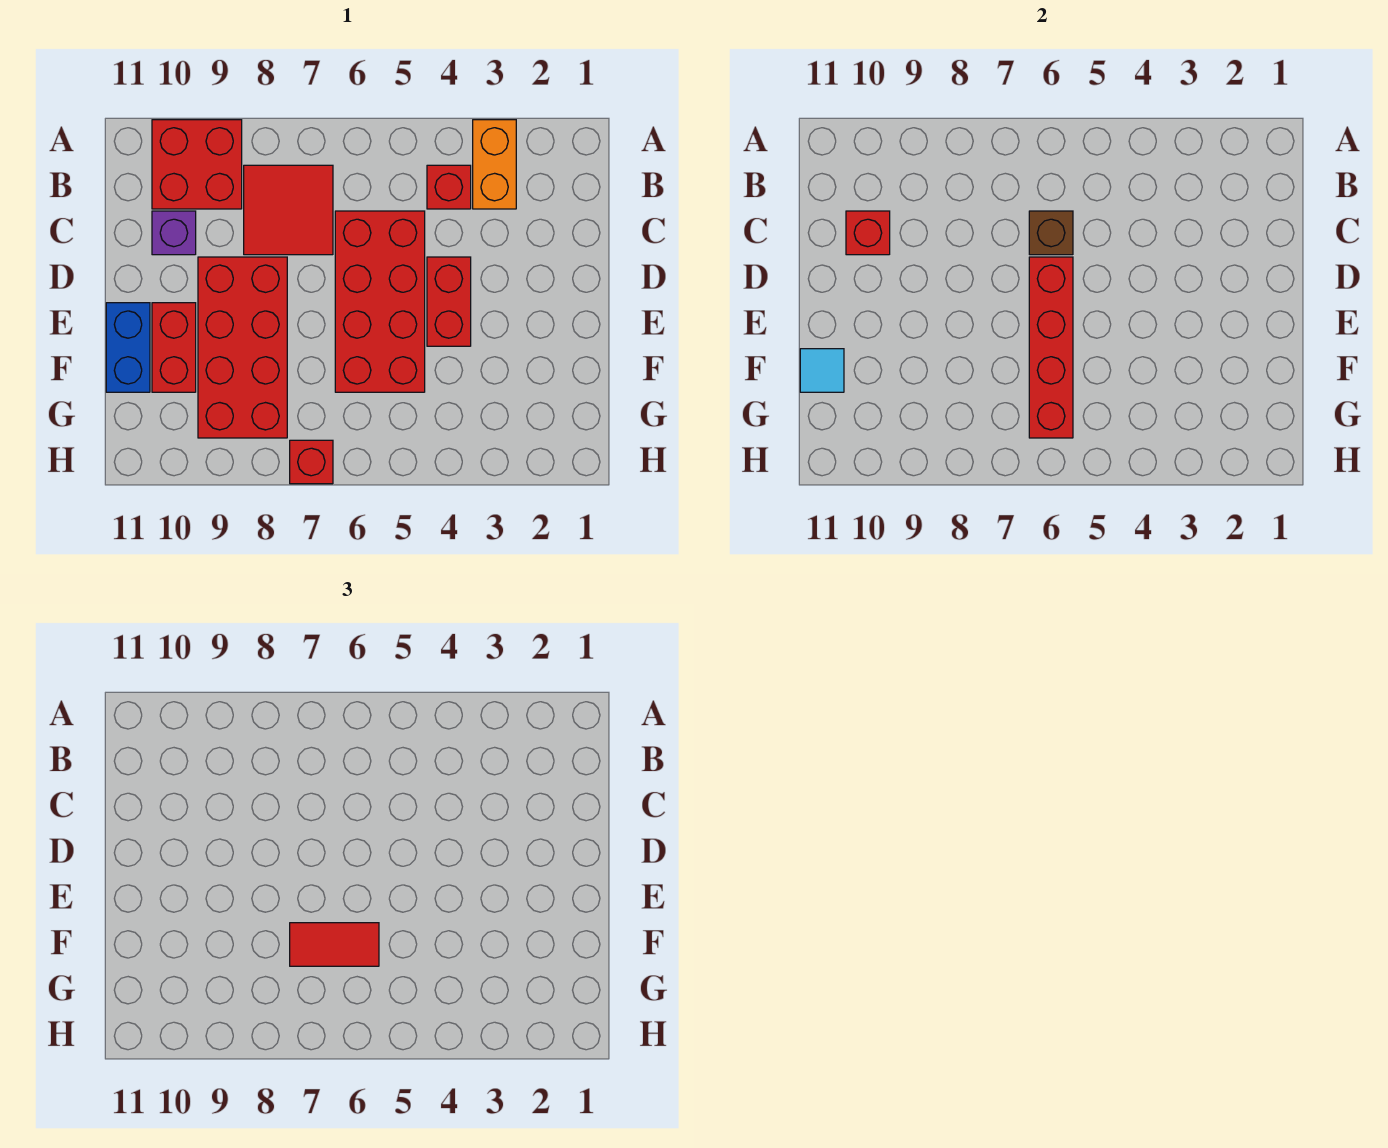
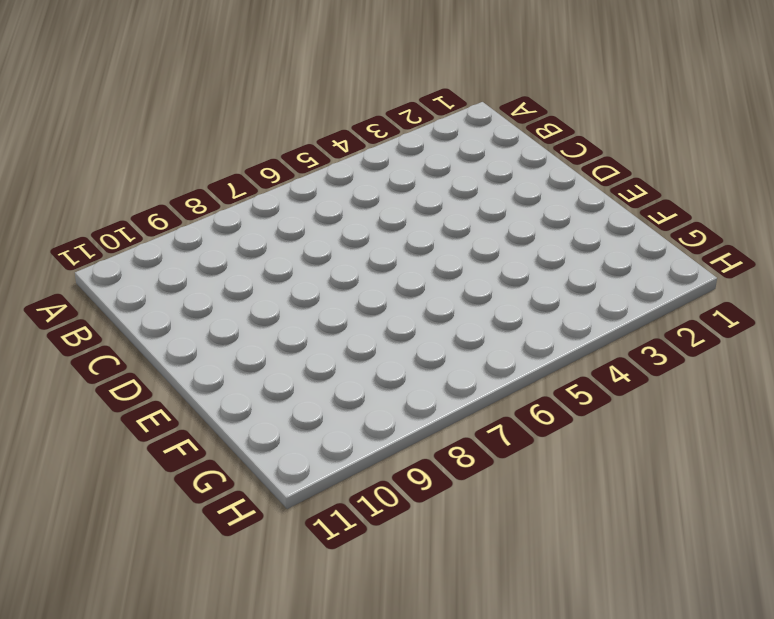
none -> orange 1x2 brick [473,120,516,209]
none -> red 2x2 brick [152,120,242,209]
none -> red 1x1 brick [427,165,471,209]

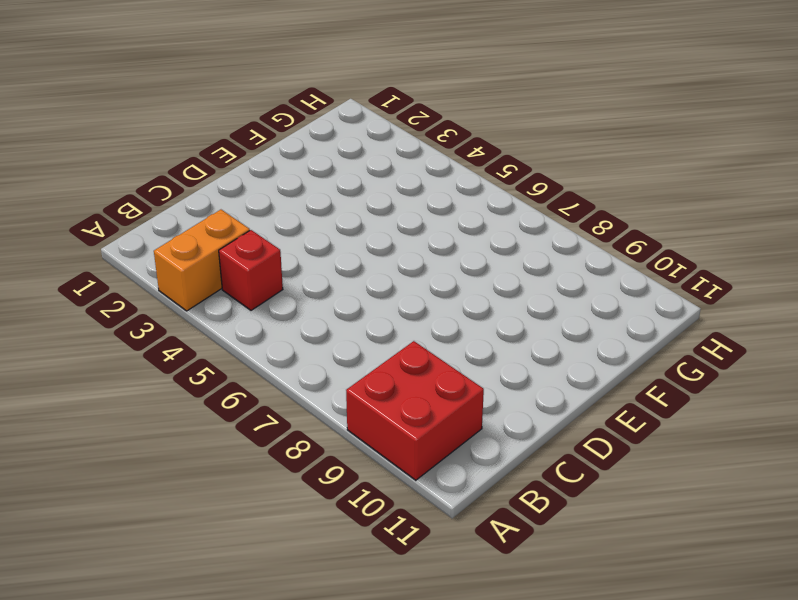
none -> red 2x2 tile [244,165,333,255]
none -> red 2x4 brick [335,211,425,392]
none -> purple 1x1 brick [152,211,196,255]

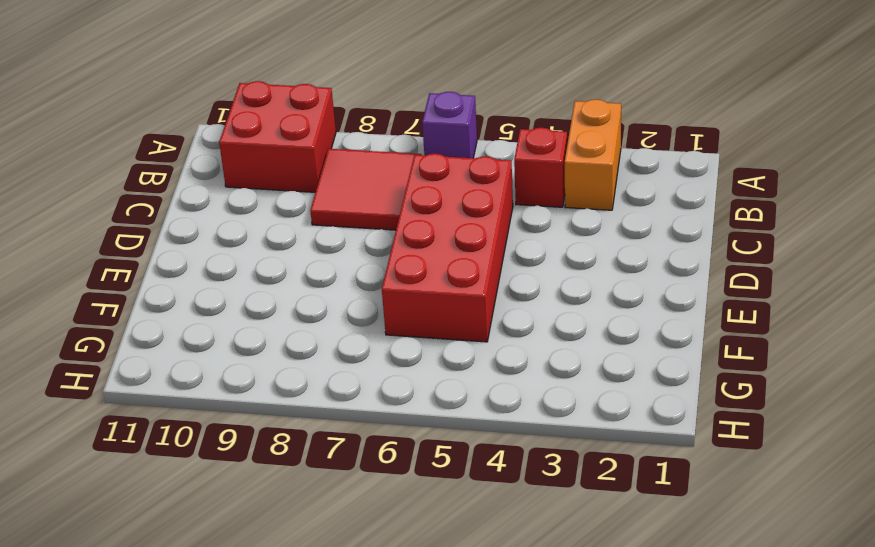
purple 1x1 brick [422,92,477,158] -> purple 1x1 brick moved to [152,211,196,255]
none -> red 1x2 brick [427,257,471,346]
none -> red 2x4 brick [198,257,287,438]
none -> red 1x2 brick [152,303,196,392]

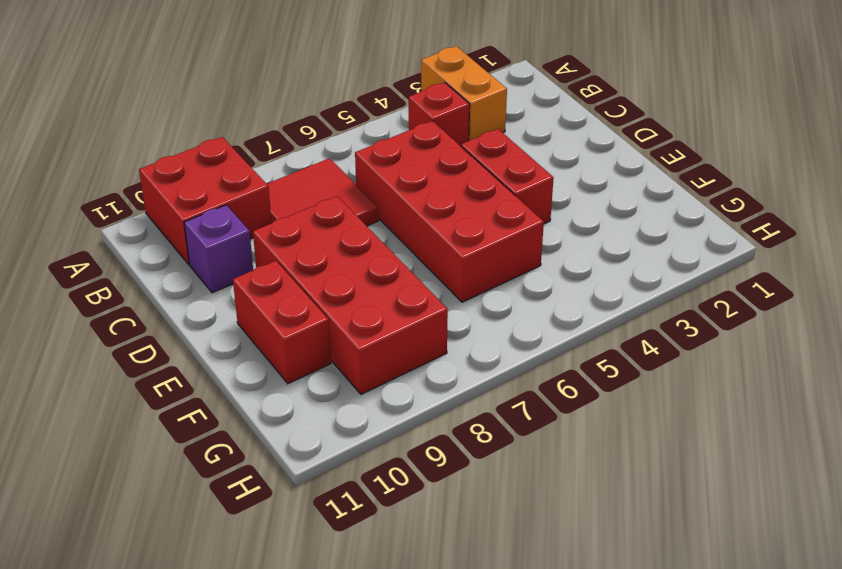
none -> blue 1x2 brick [106,303,150,392]
none -> red 1x1 brick [290,440,333,484]
none -> brown 1x1 brick [1029,211,1073,255]

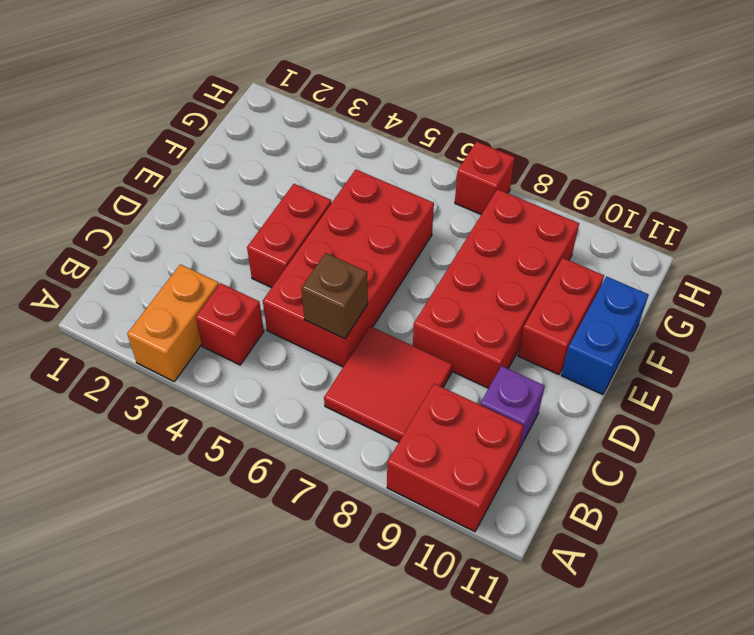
none -> red 1x1 brick [846,211,890,255]
none -> red 1x4 brick [1029,257,1073,438]
none -> cyan 1x1 tile [800,349,844,392]

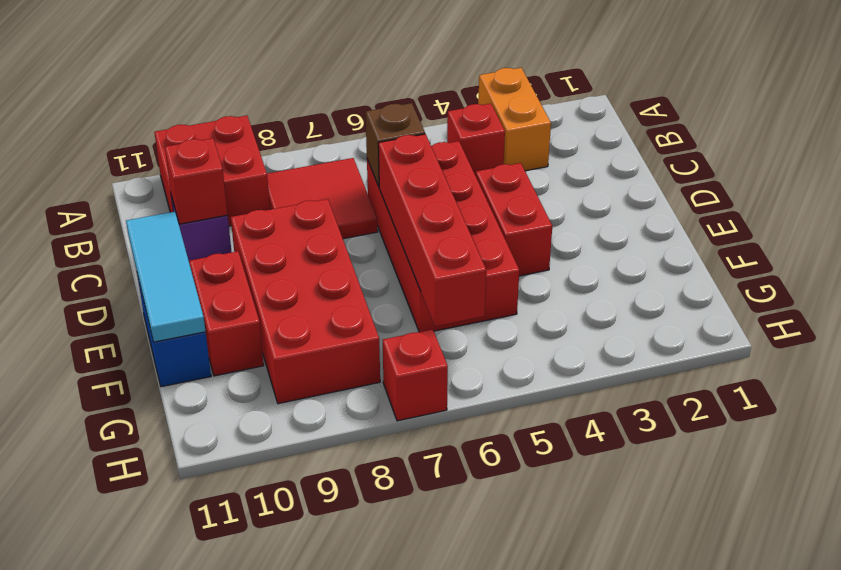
cyan 1x3 tile [126,212,206,342] -> cyan 1x1 tile [800,349,844,392]
none -> red 1x2 tile [290,923,379,966]

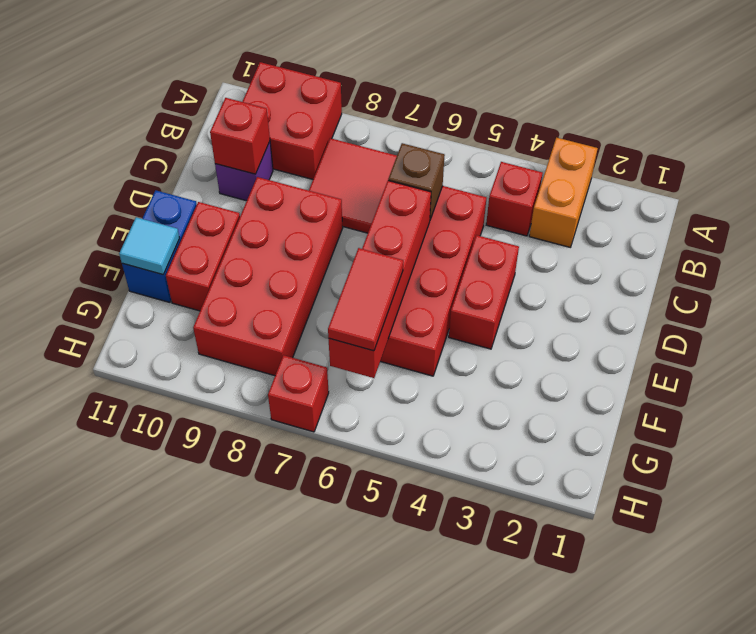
red 1x2 tile [328,248,403,351] -> red 1x2 tile turned to [290,923,379,966]

